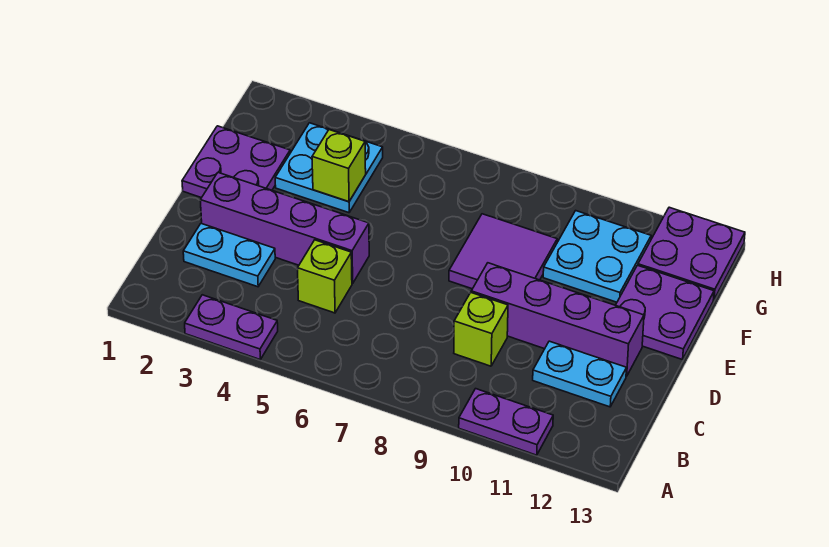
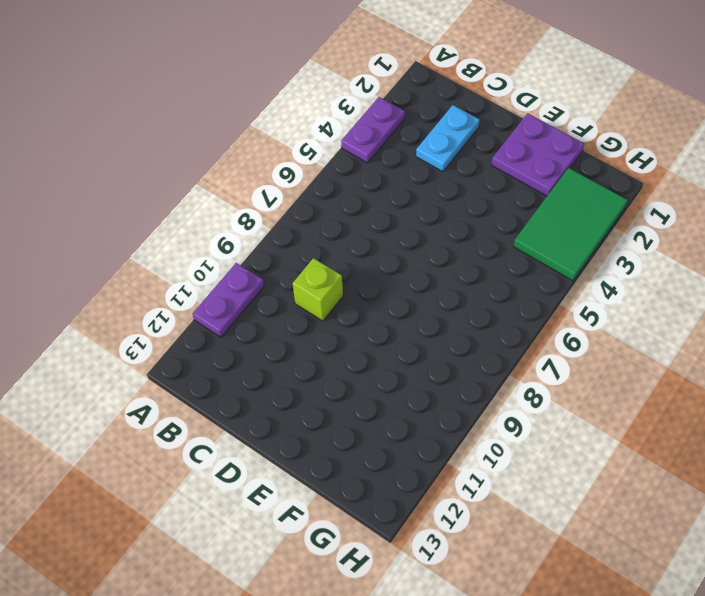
green 2x3 tile [514,168,628,281] -> cyan 2x2 plate [275,123,383,213]
none -> lime 1x1 brick [298,240,352,313]
none -> cyan 1x2 plate [533,341,626,407]
none -> purple 1x4 brick [200,173,369,283]

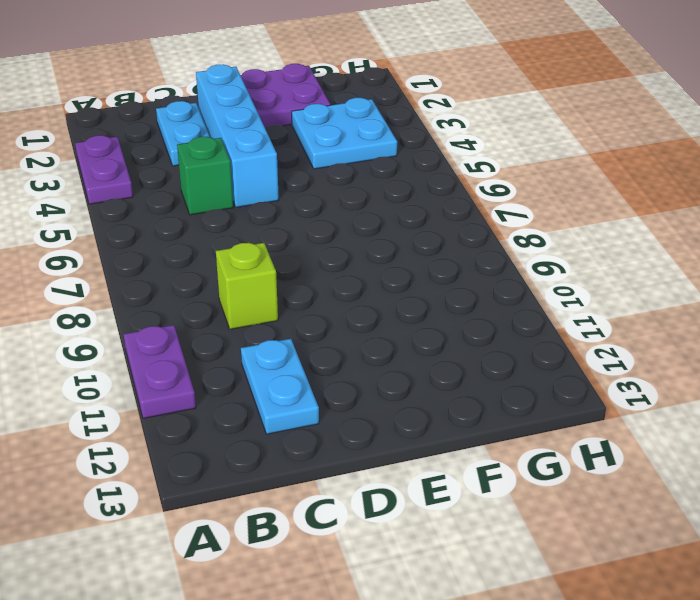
green 1x1 brick [177,137,233,215] -> lime 1x1 brick [298,240,352,313]
cyan 1x4 brick [196,64,279,207] -> purple 1x4 brick [200,173,369,283]
none -> purple 1x4 brick [471,263,644,376]
none -> purple 2x2 tile [449,214,557,289]
none -> purple 2x2 plate [616,265,714,360]

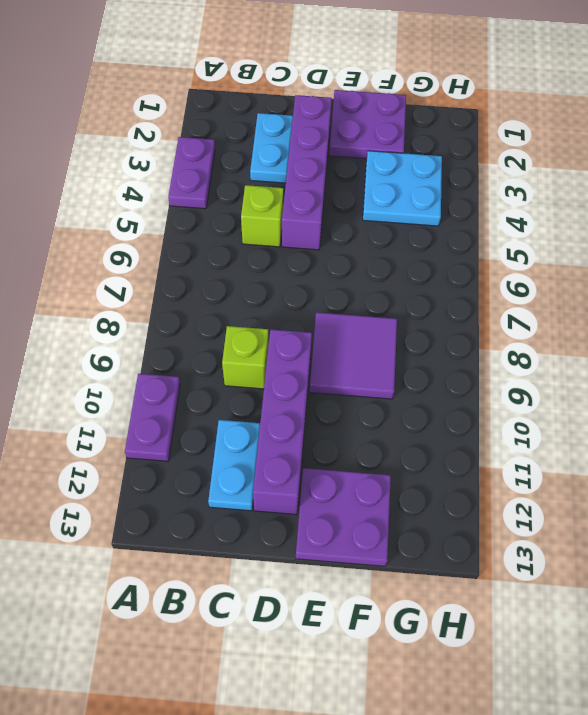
none -> cyan 2x2 plate [543,211,651,302]
none -> purple 2x2 plate [638,207,745,299]
none -> lime 1x1 brick [312,130,366,202]

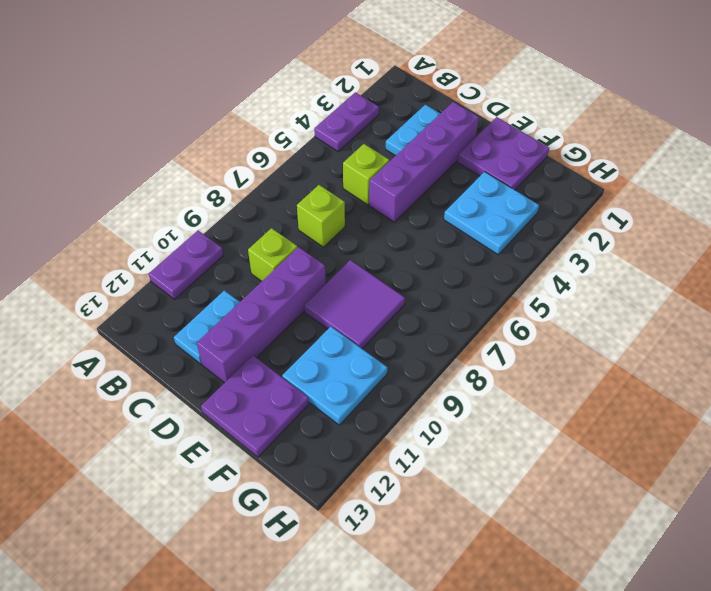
lime 1x1 brick [297,185,345,247] -> lime 1x1 brick moved to [312,130,366,202]
none -> purple 2x2 plate [638,207,745,299]

